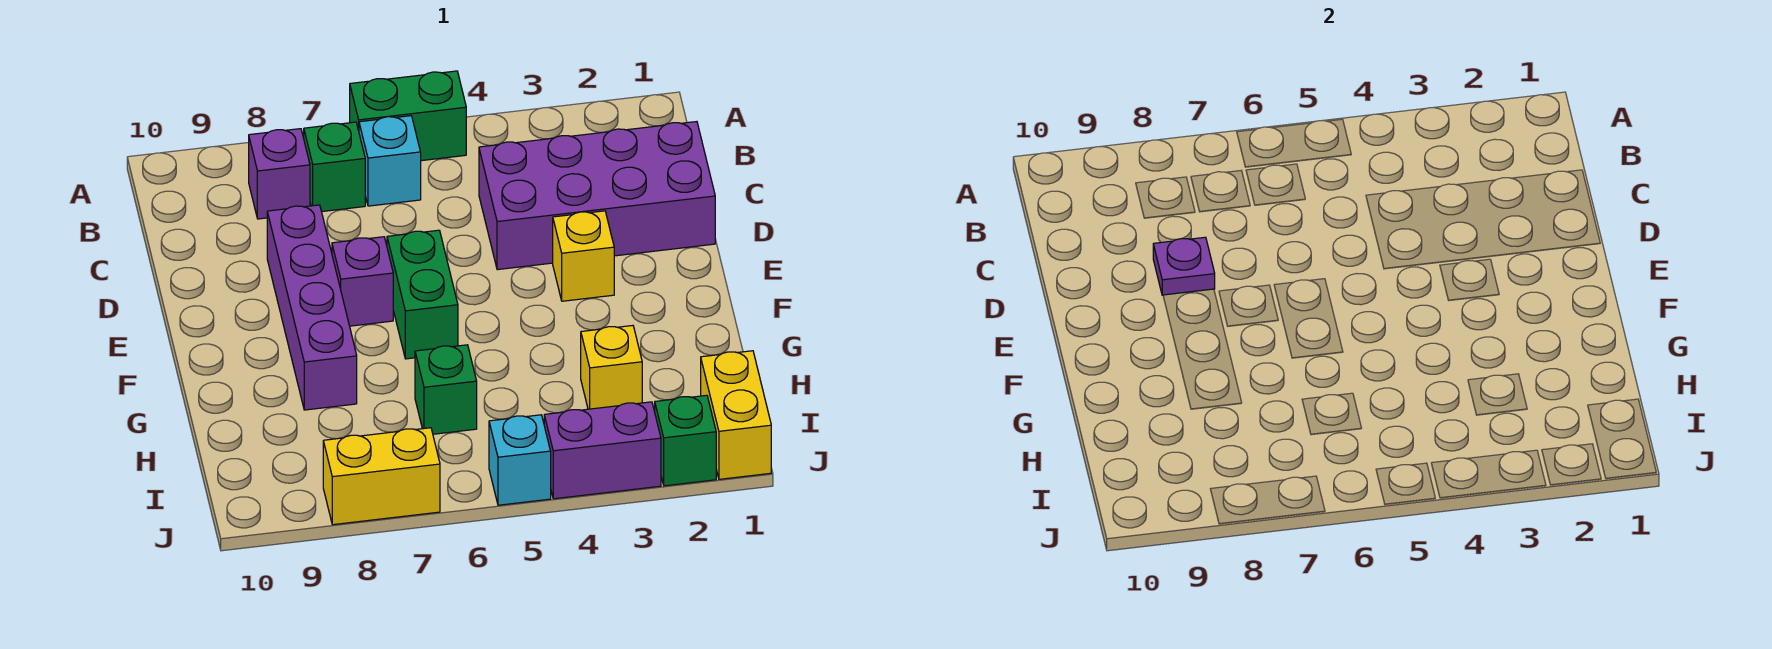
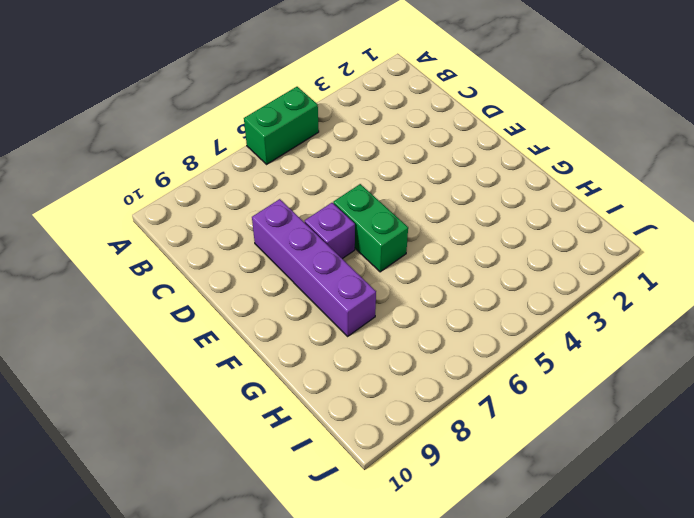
none -> cyan 1x1 brick [359,116,421,206]
none -> green 1x1 brick [304,122,365,212]
none -> purple 1x1 brick [249,129,310,219]

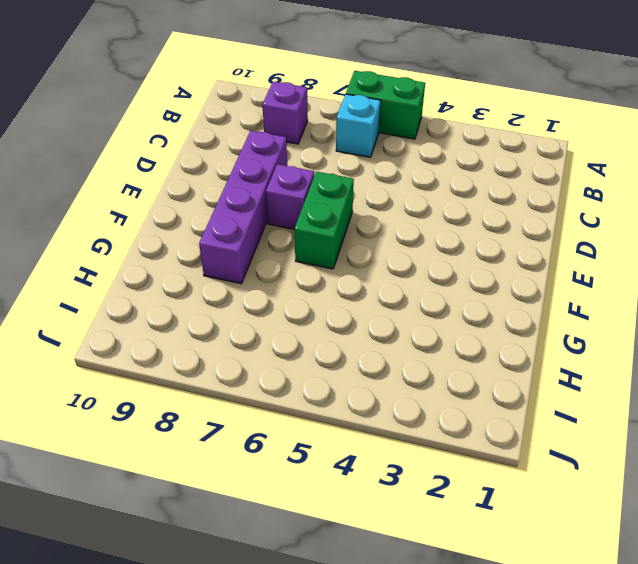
none -> green 1x1 brick [304,122,365,212]
none -> purple 2x4 brick [479,122,715,270]
none -> yellow 1x1 brick [553,211,614,301]

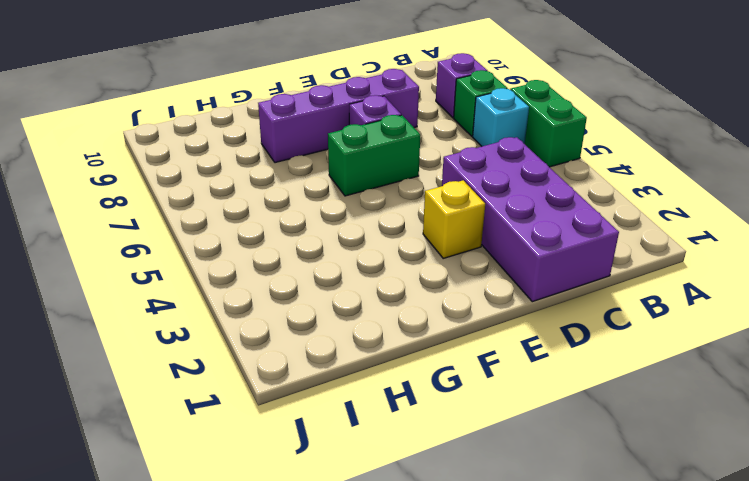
none -> yellow 1x1 brick [581,326,642,409]
none -> green 1x1 brick [415,345,477,434]
none -> yellow 1x2 brick [701,351,771,479]

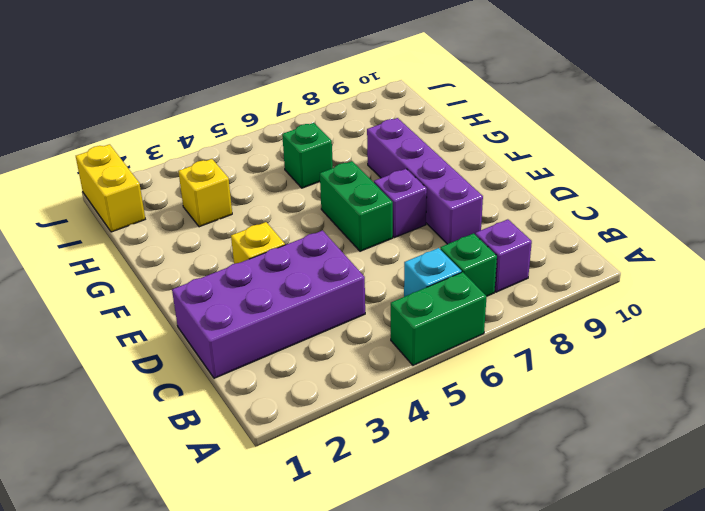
none -> green 1x1 brick [655,395,716,486]
none -> purple 1x2 brick [544,402,661,499]
none -> cyan 1x1 brick [489,415,551,505]

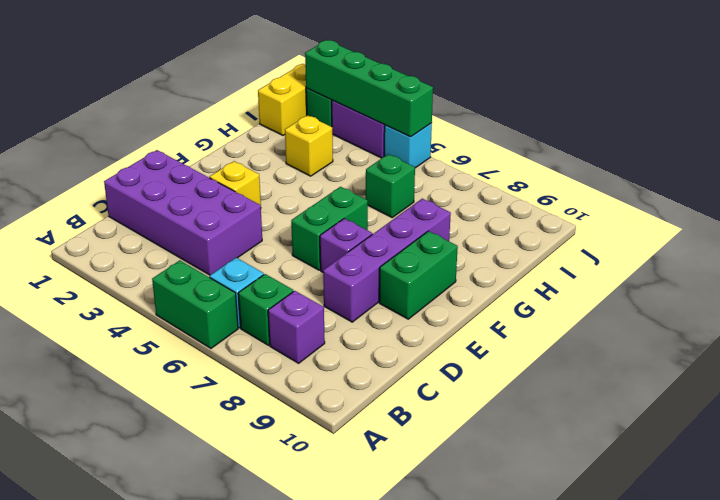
green 1x2 brick [379,231,458,319] -> none
green 1x4 brick [305,40,433,137] -> none
none -> yellow 1x2 brick [323,428,440,525]
none -> purple 1x1 plate [1153,237,1215,295]

